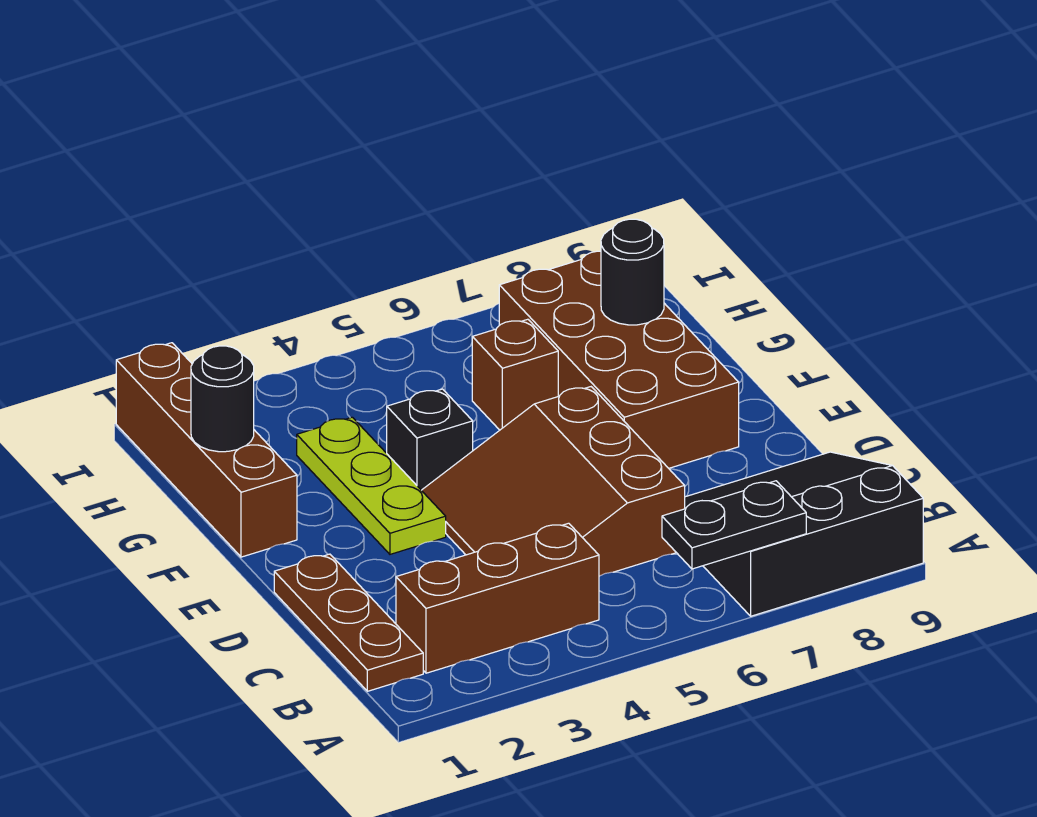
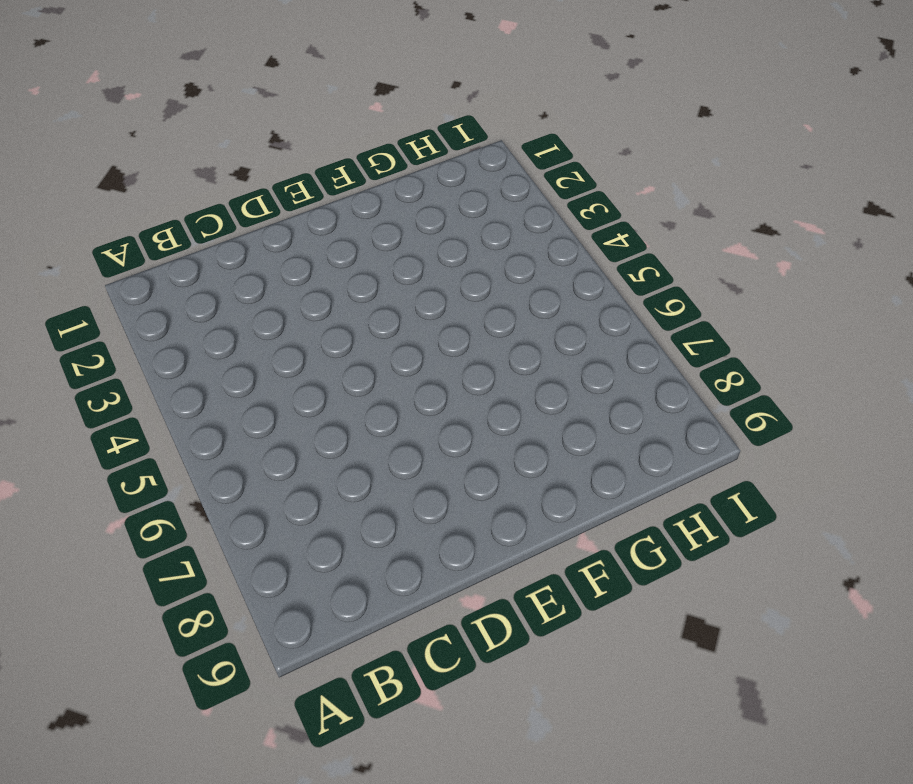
none -> black 3x3 slope [685,452,923,616]
none -> brown 1x3 plate [274,554,423,691]
none -> brown 1x3 brick [396,523,599,673]

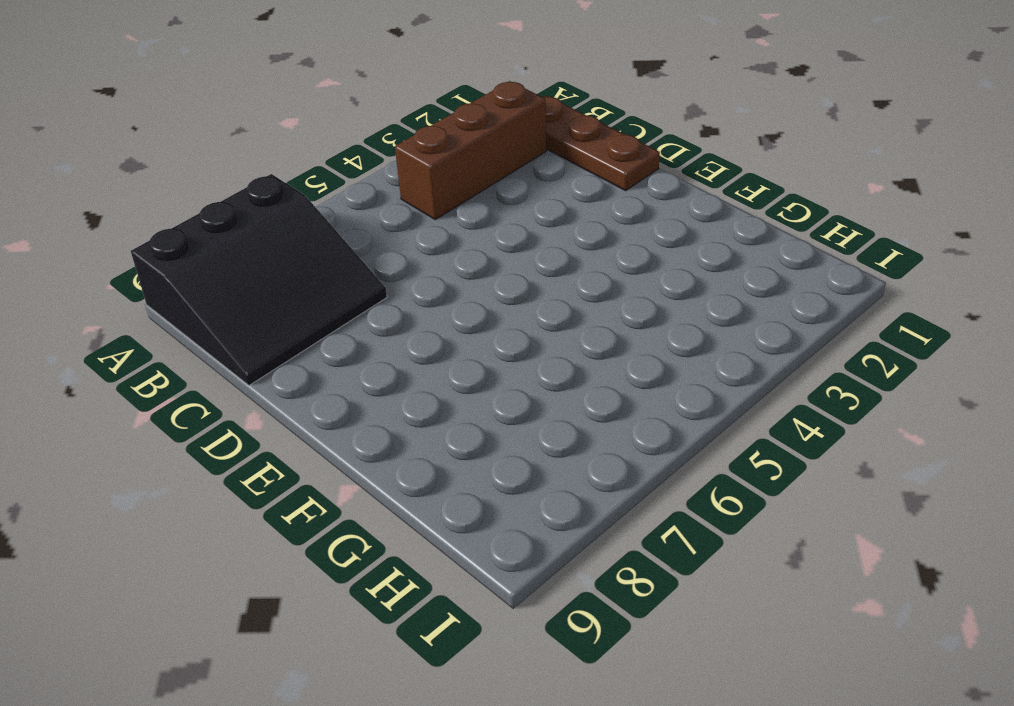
none -> brown 3x3 slope [421,387,685,576]
none -> lime 1x3 plate [297,417,446,554]
none -> brown 2x4 brick [499,251,739,468]

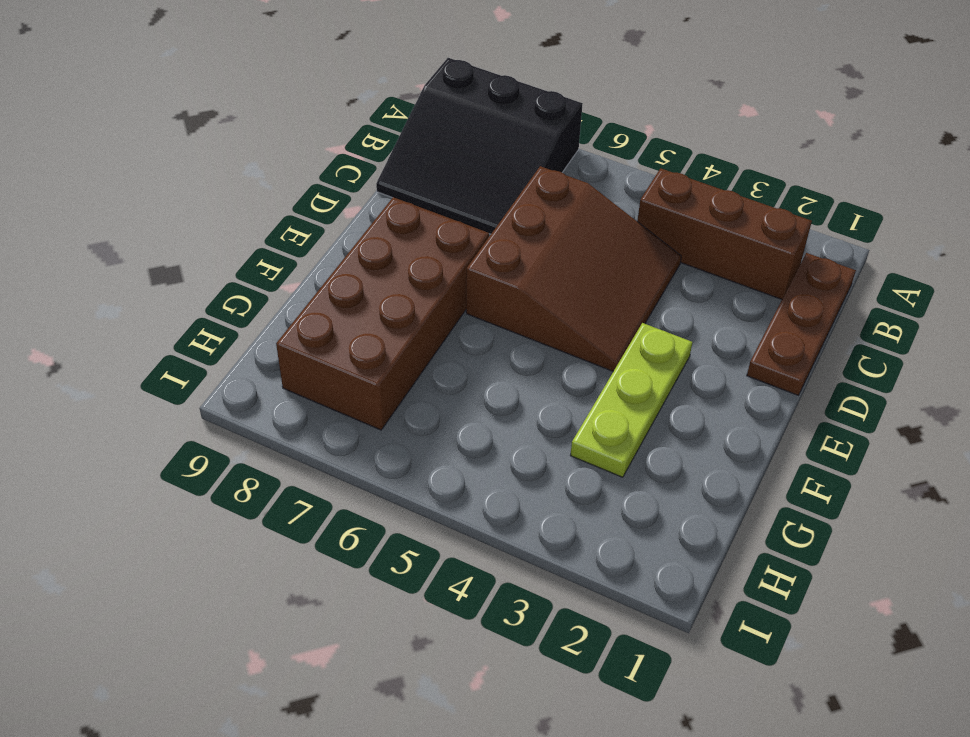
none -> brown 1x4 brick [116,343,297,557]
none -> black 1x1 brick [387,389,473,490]
none -> brown 1x1 brick [472,319,558,430]

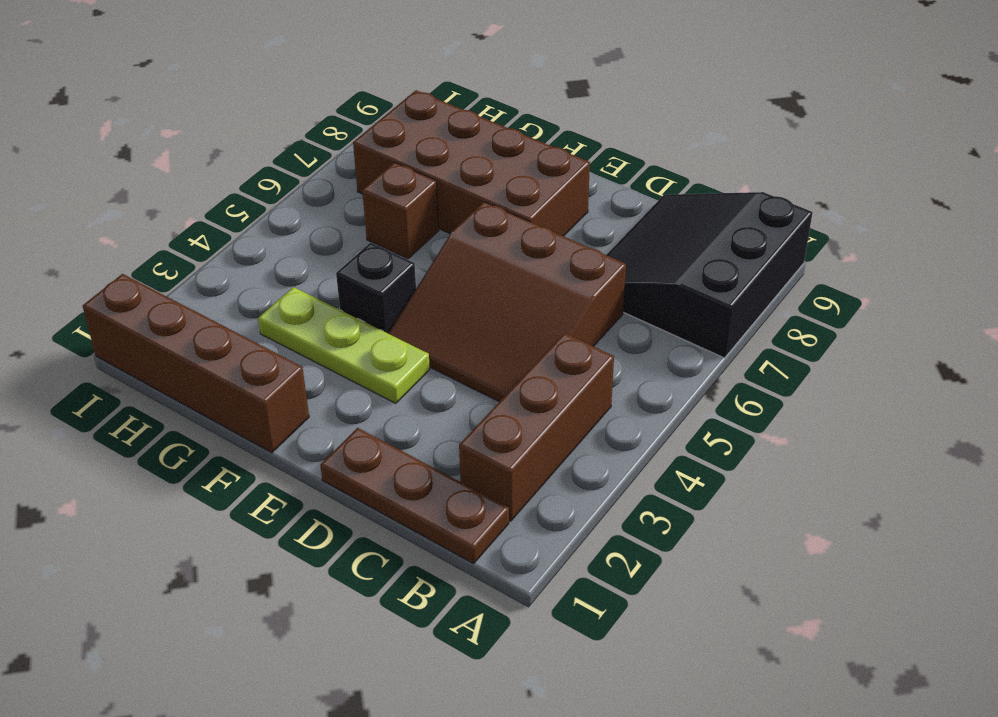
none -> black 1x2 plate [662,481,806,569]
none -> black 1x1 round brick [191,346,254,452]
none -> black 1x1 round brick [601,219,664,325]

